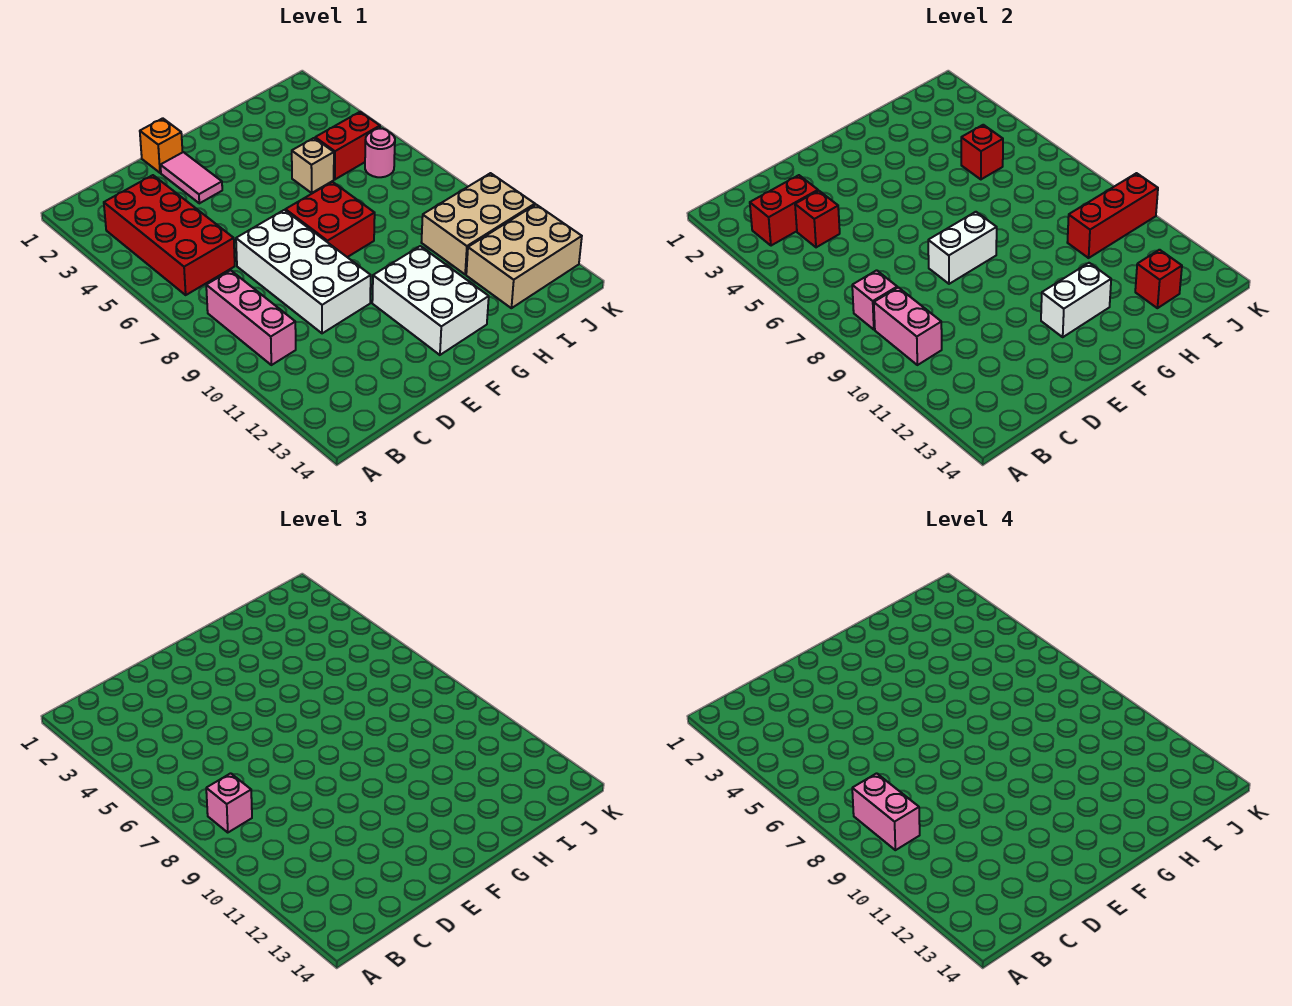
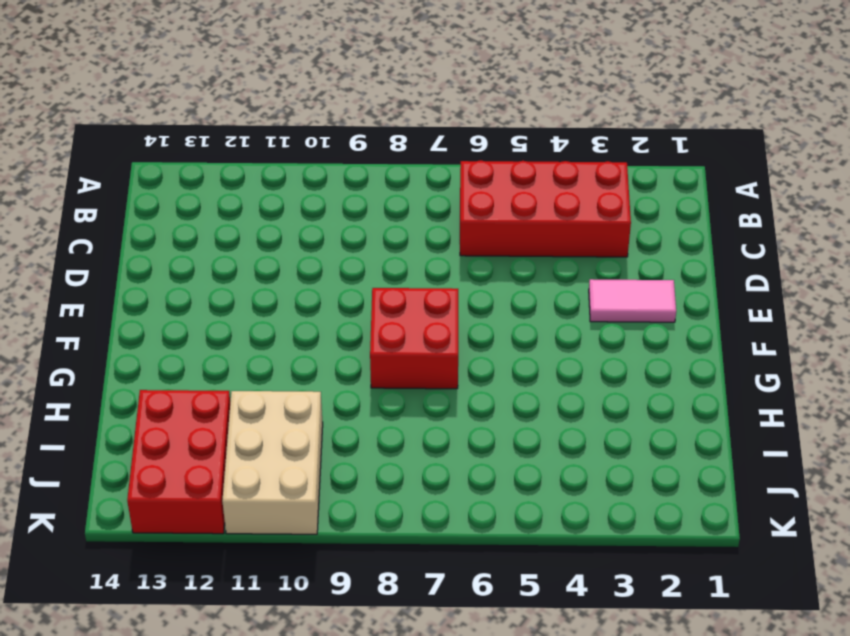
red 2x3 brick [127,390,230,534] -> tan 2x3 brick [466,205,582,308]
none -> pink 1x3 brick [206,270,296,365]
none -> white 2x4 brick [236,210,371,333]
none -> orange 1x1 brick [140,118,182,173]

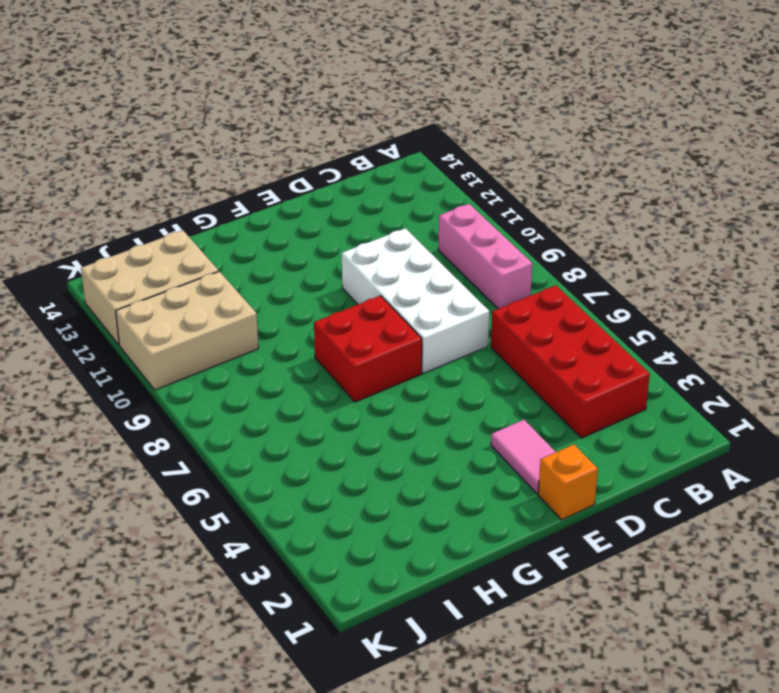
none -> white 2x3 brick [372,246,489,355]
none -> tan 1x1 brick [292,138,334,193]
none -> red 1x2 brick [315,112,380,179]

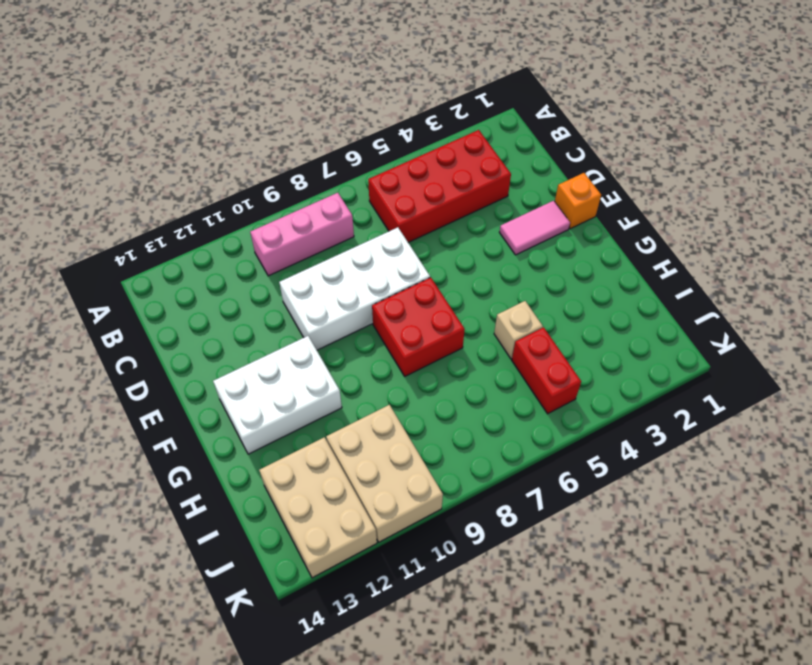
none -> pink 1x1 round brick [365,129,395,177]
none -> red 1x2 brick [750,175,818,246]
none -> pink 1x1 brick [852,270,897,330]

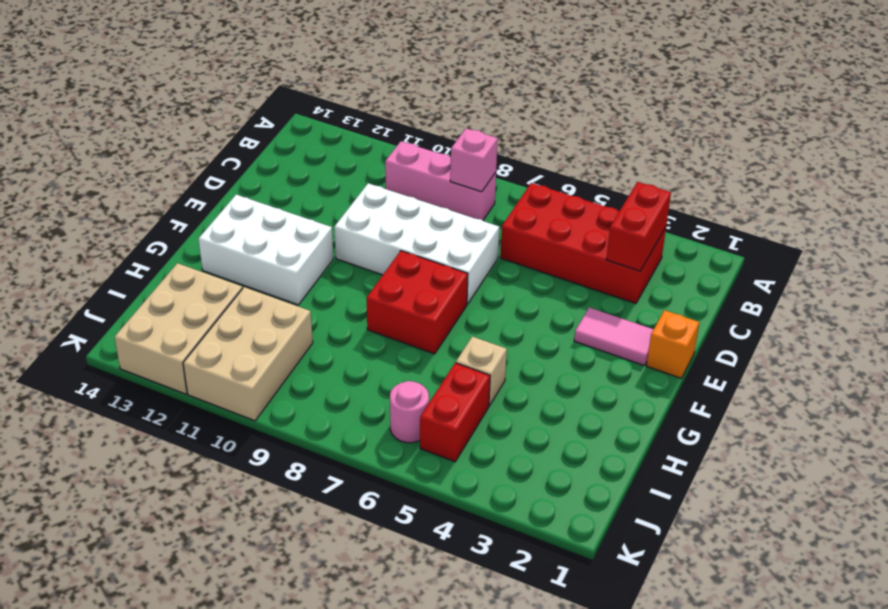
none -> pink 1x2 brick [874,287,942,365]
none -> red 1x1 brick [795,191,840,247]
none -> white 1x2 brick [928,212,997,284]

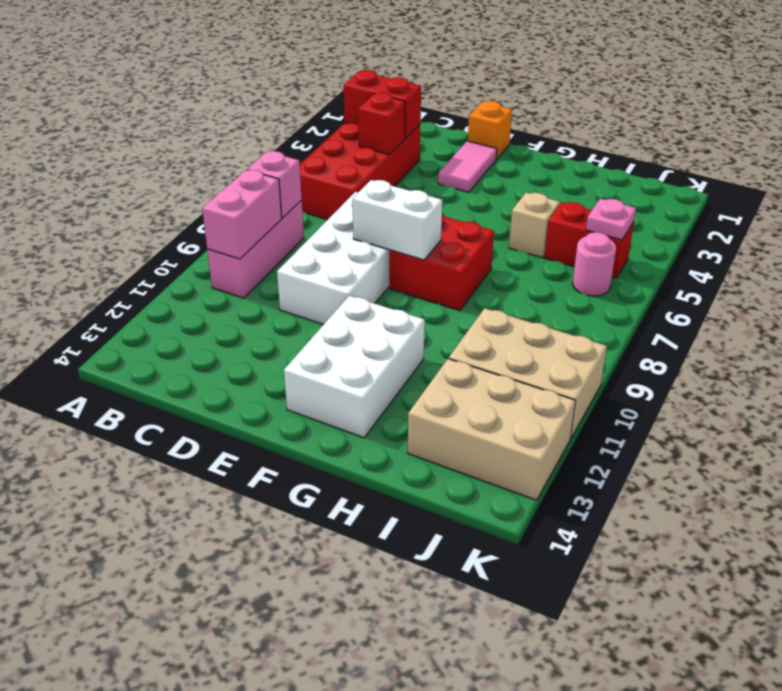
pink 1x1 plate [586,199,636,240] -> none
none -> white 1x2 brick [1041,263,1111,337]
none -> red 1x1 brick [961,125,1003,179]
none -> red 1x3 brick [1067,173,1158,258]

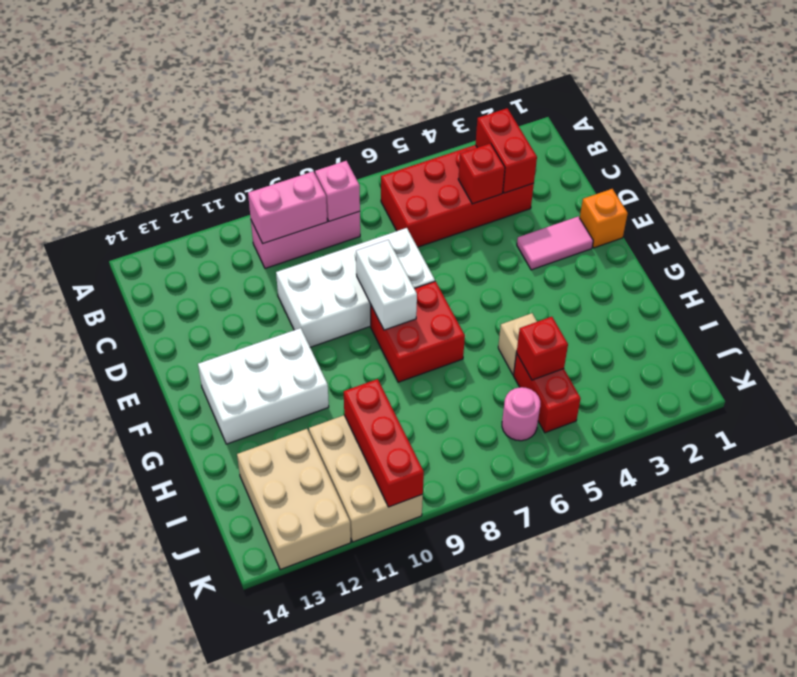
none -> white 1x2 brick [1041,263,1111,337]
none -> red 1x1 brick [1135,250,1182,308]
none -> pink 1x1 brick [206,773,252,833]

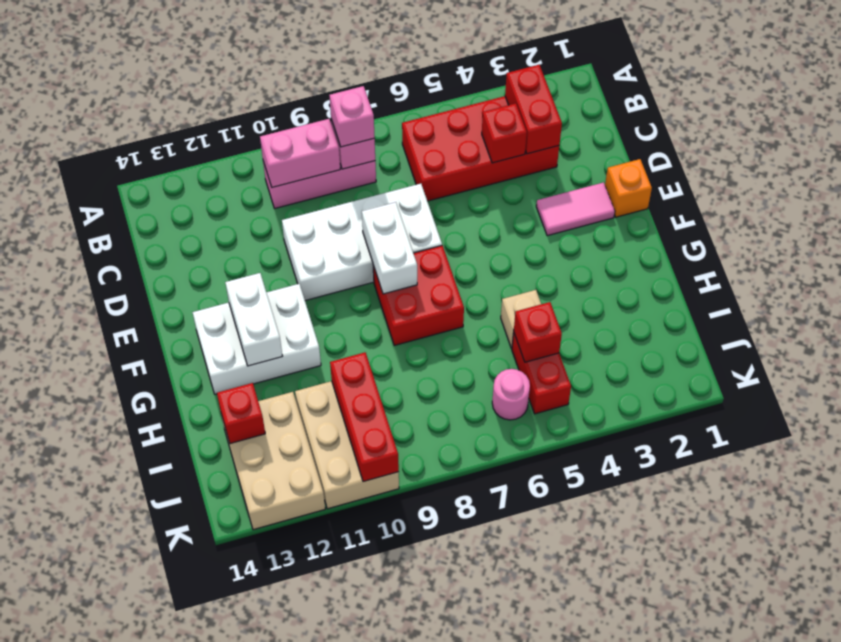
none -> pink 1x2 brick [852,773,920,850]

